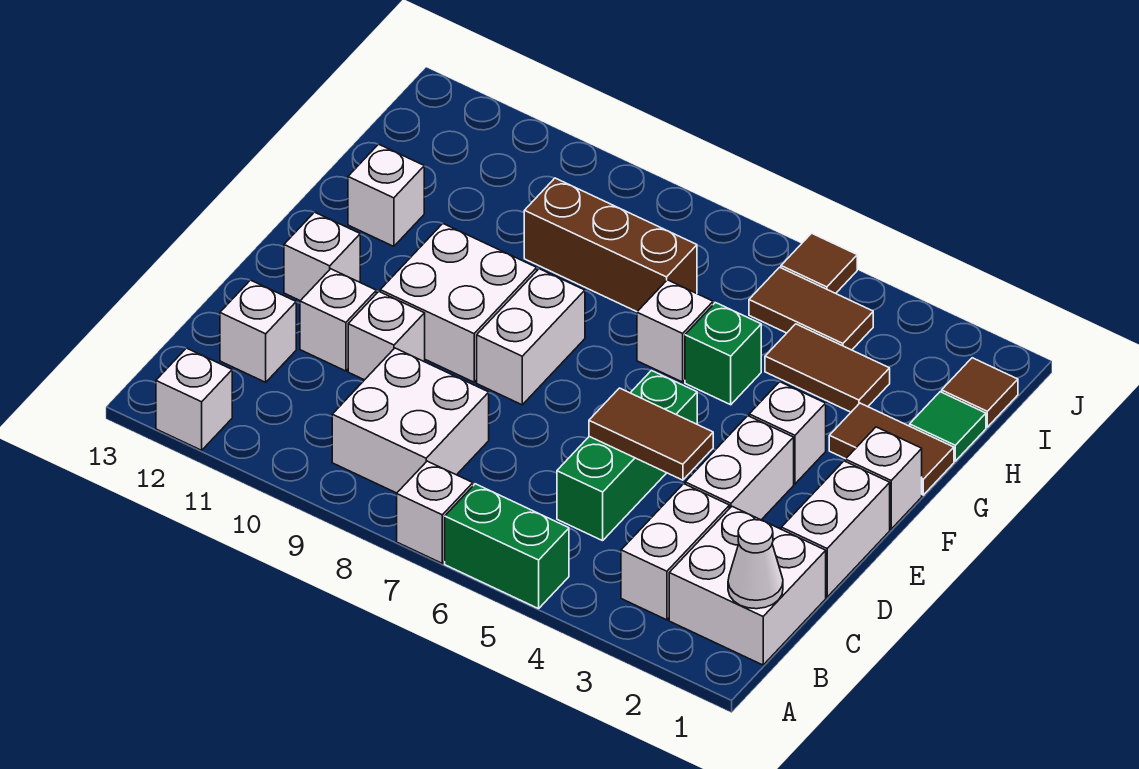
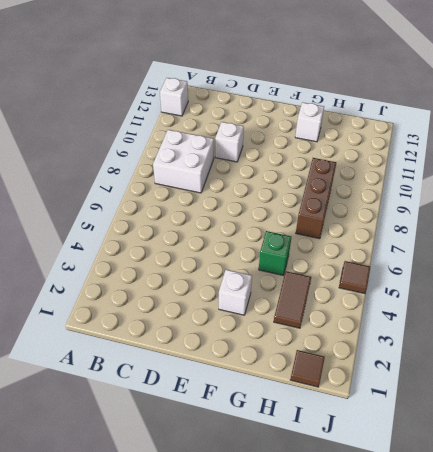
none -> green 1x2 brick [445,484,569,609]
none -> white 1x1 brick [397,461,473,563]
none -> white 2x2 brick [669,507,826,665]

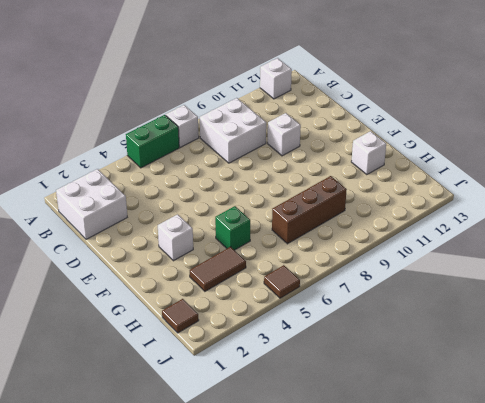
none -> white 1x2 brick [621,484,729,620]
none -> green 1x3 brick [557,371,697,541]
none -> white 1x1 brick [220,280,296,382]

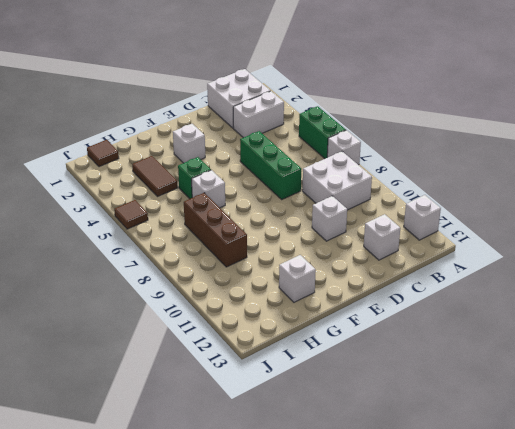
green 1x3 brick [240,131,301,199] -> green 1x3 brick turned to [557,371,697,541]
none -> white 1x2 brick [781,461,890,597]
none -> white 1x2 brick [685,416,794,520]
none -> white 1x1 brick [300,269,376,371]

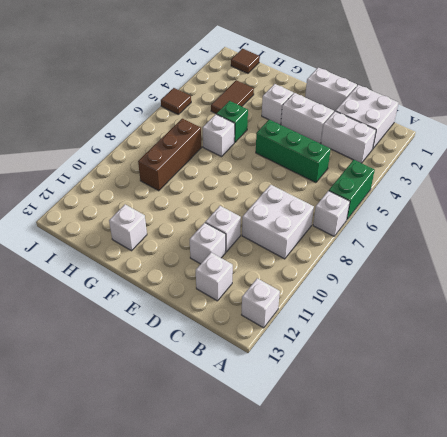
none -> white 1x2 brick [477,269,585,405]
none -> white 2x2 brick [380,224,537,382]
none -> white 1x1 brick [284,212,360,301]

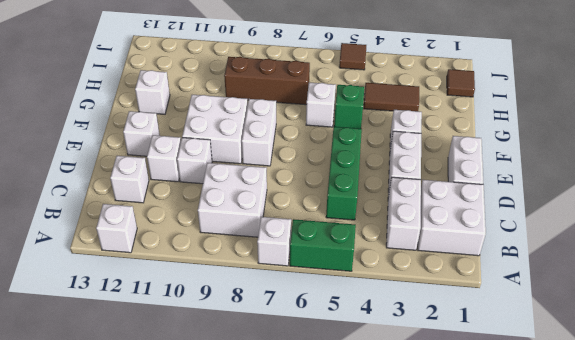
none -> white 1x1 brick [846,427,922,529]
none -> brown 1x2 tile [829,403,954,495]
none -> green 1x1 tile [910,392,986,461]

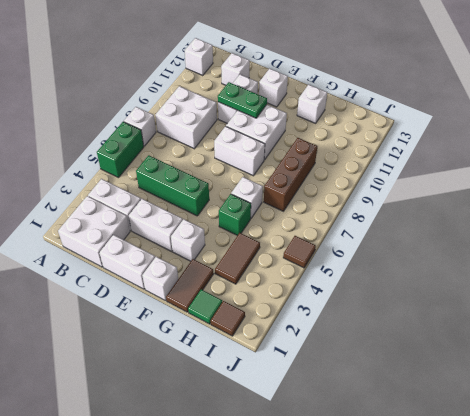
green 1x2 plate [218,82,267,118] -> none
none -> brown 1x2 tile [749,267,873,350]
none -> white 1x1 cone [728,520,783,609]
none -> brown 1x2 tile [589,388,713,480]

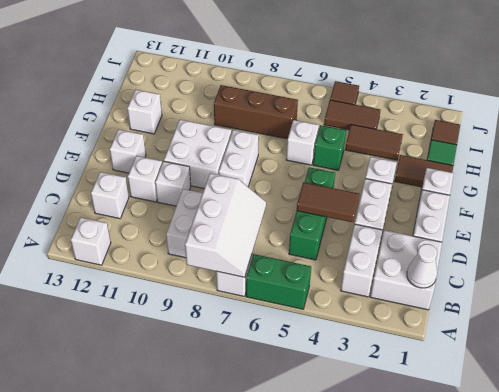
white 2x3 slope [185,173,266,277] -> none

